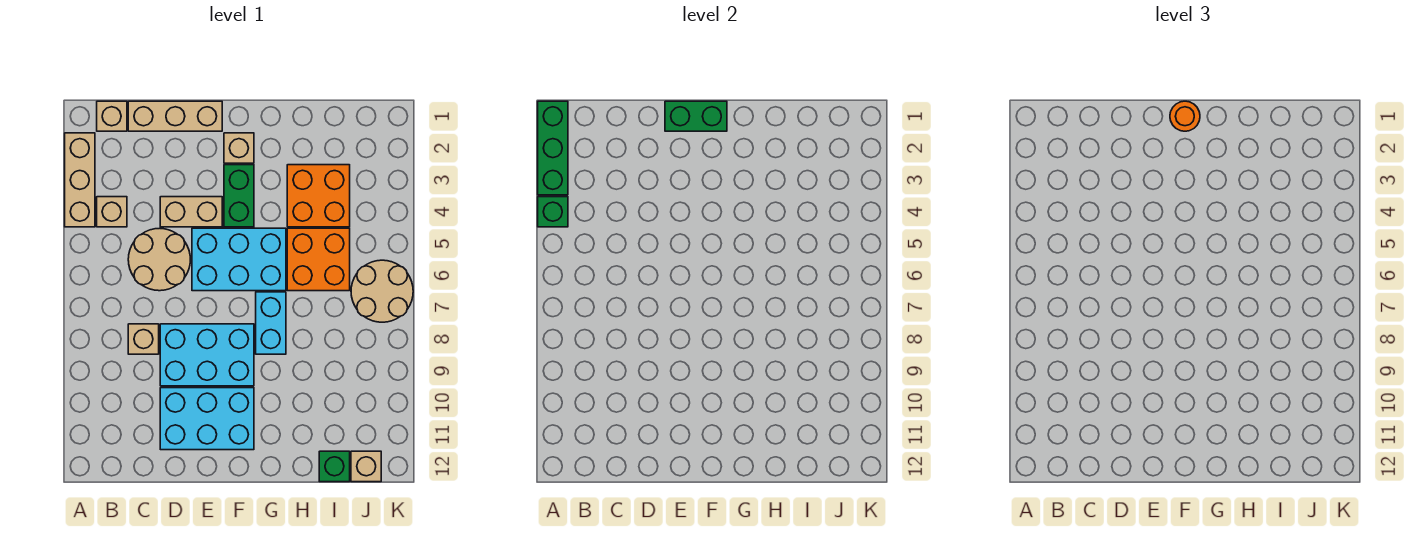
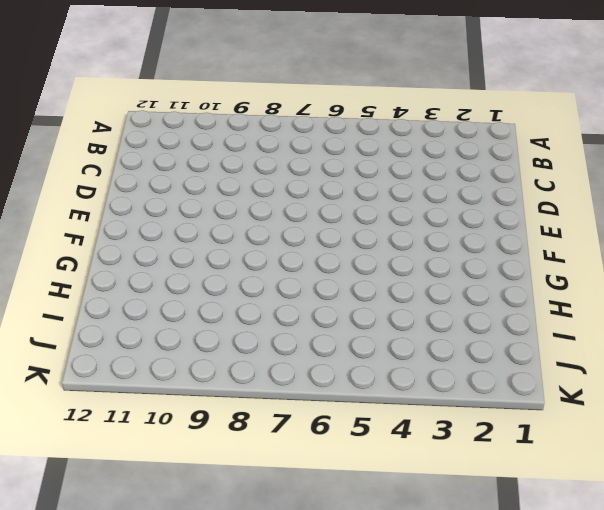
none -> tan 1x3 brick [65,133,95,227]
none -> tan 1x1 brick [97,101,127,131]
none -> tan 1x1 brick [97,197,127,227]

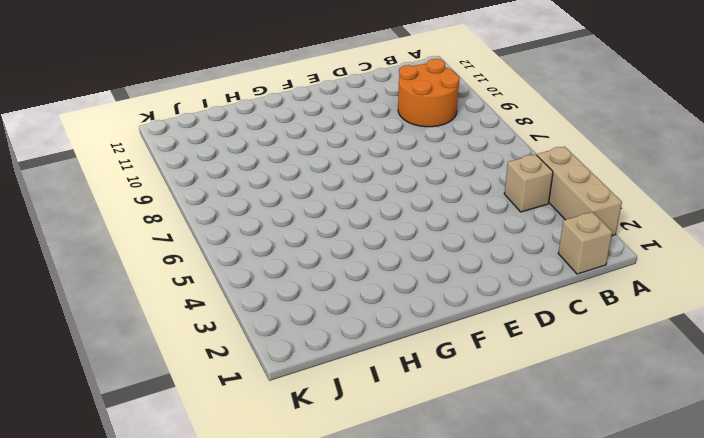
orange 2x2 round brick [398,59,459,127] -> none
none -> tan 1x3 brick [128,101,222,131]
none -> tan 2x2 round brick [128,228,190,291]
none -> tan 1x1 brick [128,324,159,354]

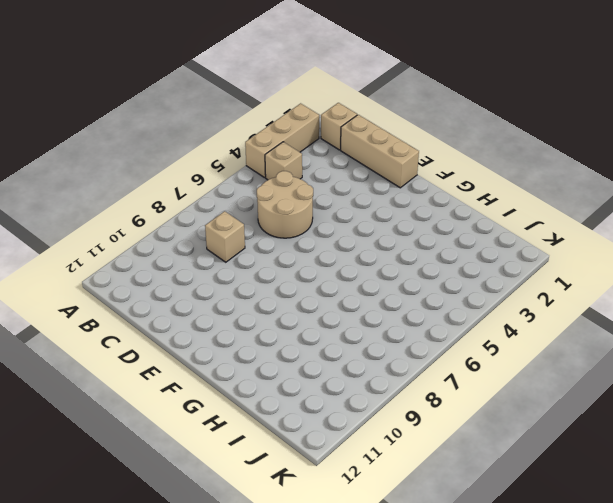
none -> tan 1x2 brick [160,197,222,227]
none -> cyan 2x3 brick [160,324,254,386]
none -> cyan 2x3 brick [160,388,254,450]

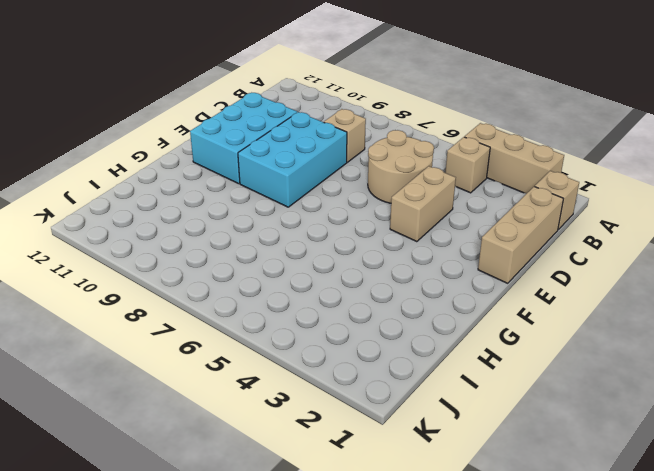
none -> cyan 2x3 brick [192,228,286,291]
none -> tan 1x1 brick [224,133,254,163]
none -> green 1x2 brick [224,165,254,227]

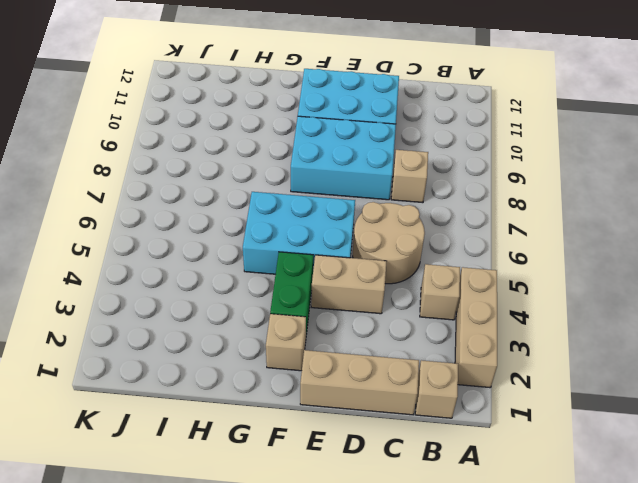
none -> cyan 1x2 brick [256,292,286,354]
none -> orange 2x2 brick [287,165,350,227]
none -> orange 2x2 brick [287,228,350,291]

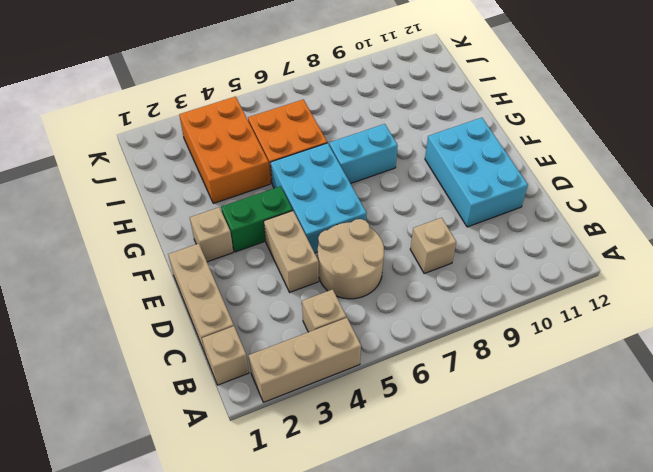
orange 2x3 brick [179,97,270,203] -> orange 2x2 brick [287,165,350,227]
none -> cyan 2x3 brick [160,324,254,386]
none -> green 1x1 brick [319,451,350,482]
none -> tan 2x2 round brick [351,260,413,322]

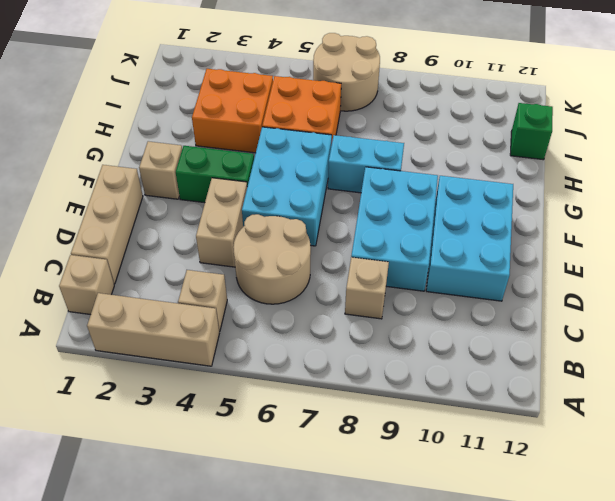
none -> tan 1x1 brick [351,451,381,482]
none -> green 1x3 brick [538,101,568,195]
none -> green 1x1 brick [538,197,568,227]

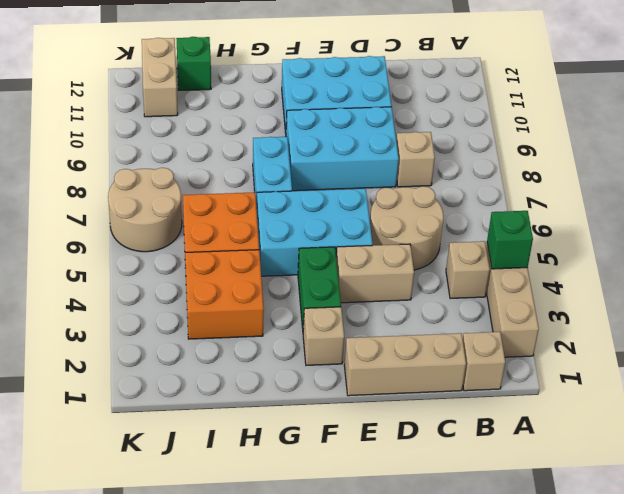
tan 1x2 brick [142,38,178,117] -> tan 1x1 brick [351,451,381,482]
none -> green 1x3 brick [538,101,568,195]
none -> green 1x2 brick [665,101,727,131]
none -> orange 1x1 round brick [1170,101,1200,131]

